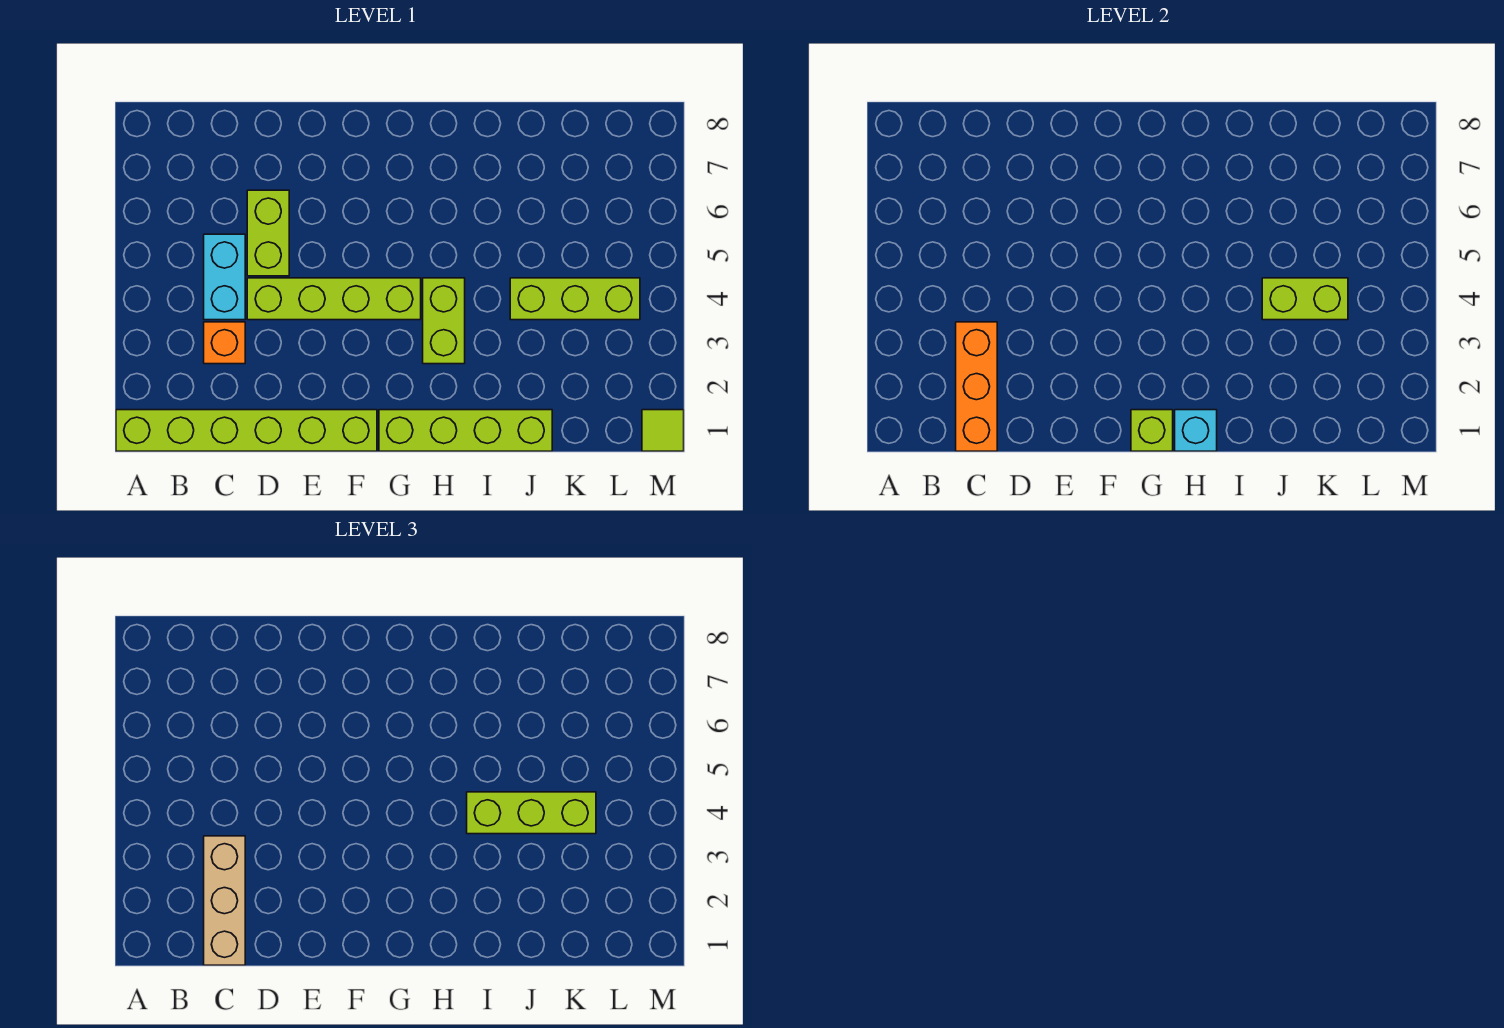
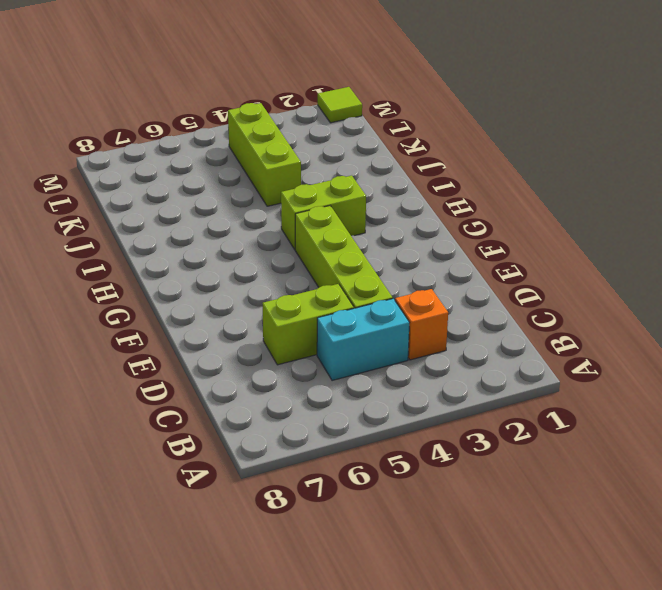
none -> lime 1x6 brick [116,410,377,451]
none -> lime 1x4 brick [379,410,552,451]
none -> orange 1x3 brick [956,322,997,451]

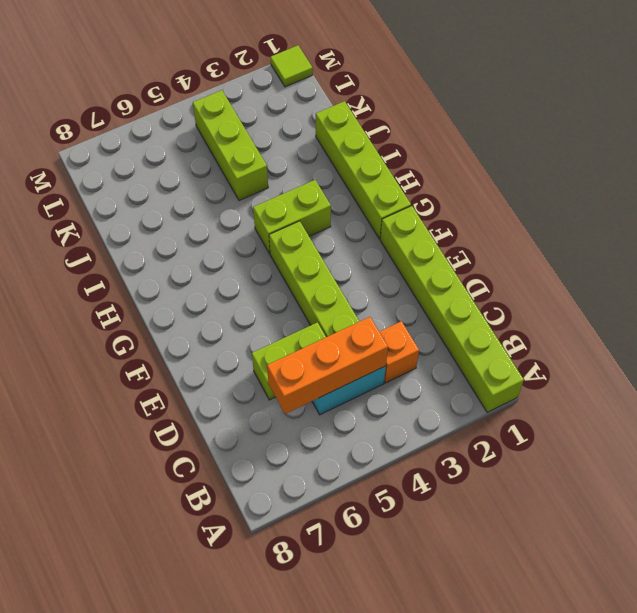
orange 1x3 brick [267,317,388,414] -> orange 1x3 brick moved to [956,322,997,451]
none -> lime 1x1 brick [1131,410,1173,451]
none -> cyan 1x1 brick [1175,410,1217,451]
none -> lime 1x2 brick [1262,278,1348,320]

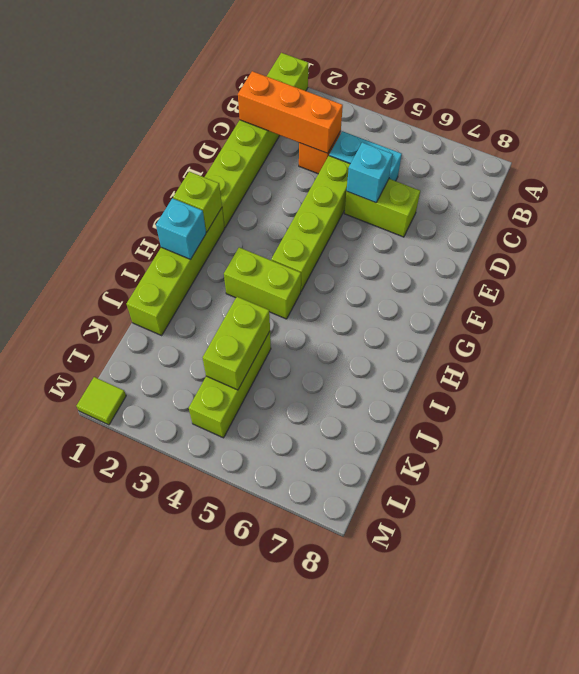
cyan 1x1 brick [347,142,393,203] -> none
none -> tan 1x3 brick [204,836,245,965]
none -> lime 1x3 brick [467,792,596,834]

